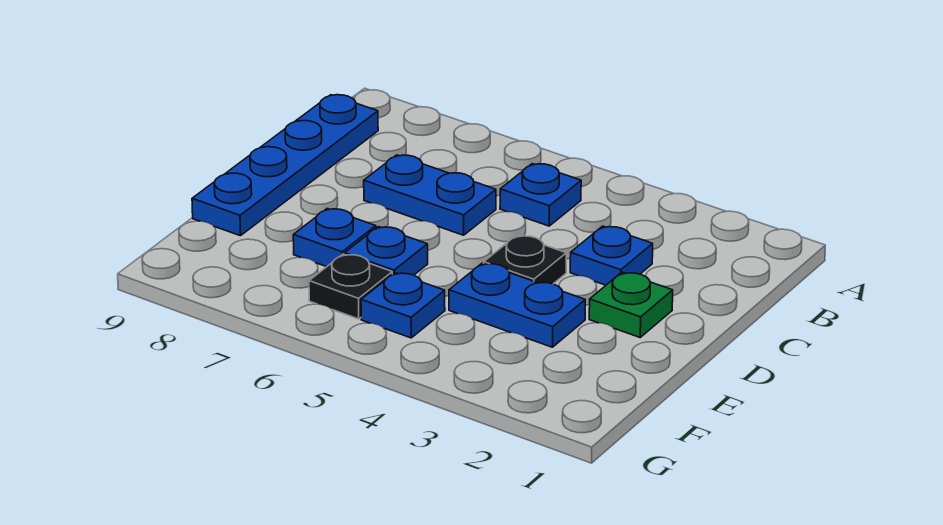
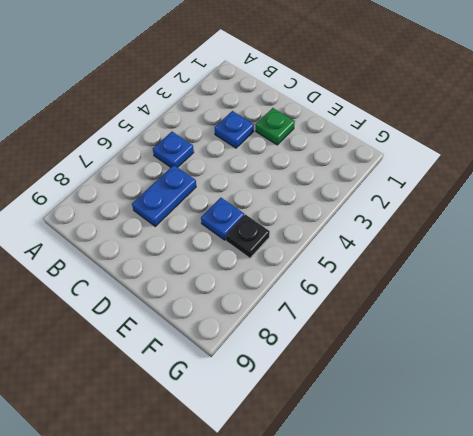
none -> blue 1x4 plate [192,95,378,236]
none -> black 1x1 plate [484,235,566,284]

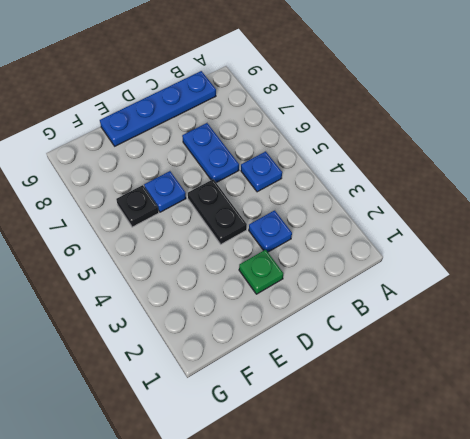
black 1x2 plate [188,179,247,244] -> black 1x1 plate [484,235,566,284]
none -> blue 1x2 plate [449,263,585,347]
none -> blue 1x1 plate [293,209,376,267]

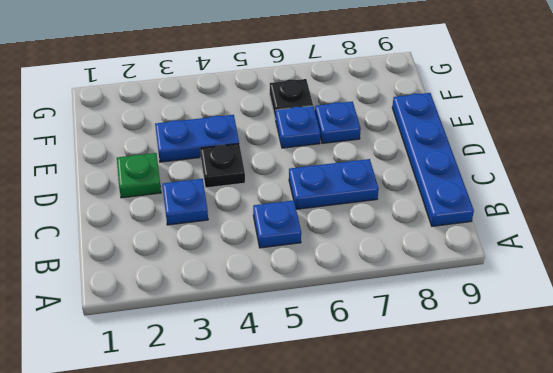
none -> blue 1x1 plate [361,273,445,338]

